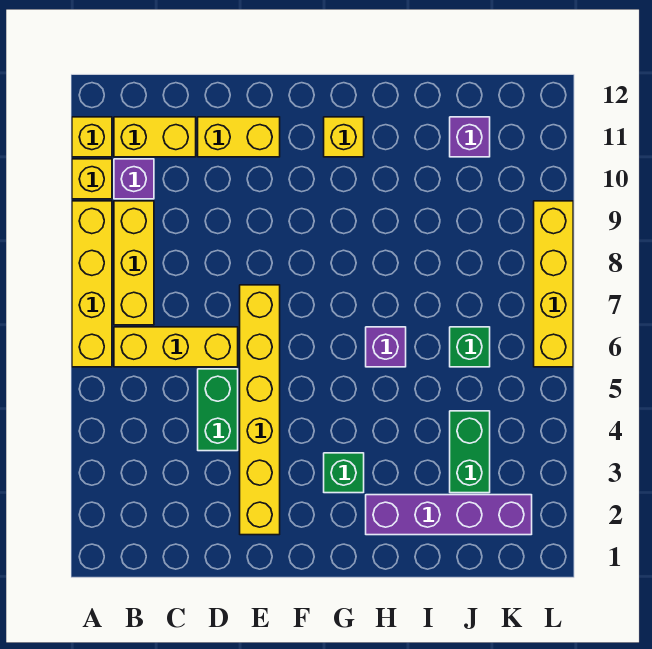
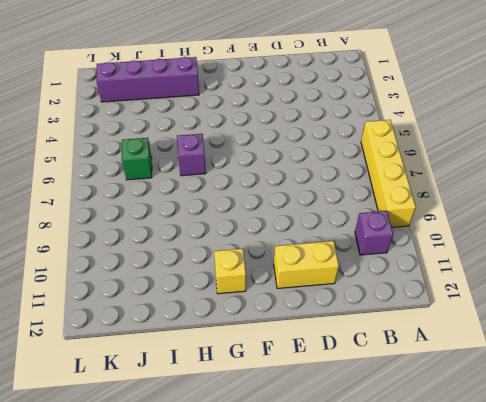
none -> yellow 1x1 brick [72,159,112,199]
none -> yellow 1x1 brick [72,117,112,157]
none -> yellow 1x3 brick [114,327,238,367]

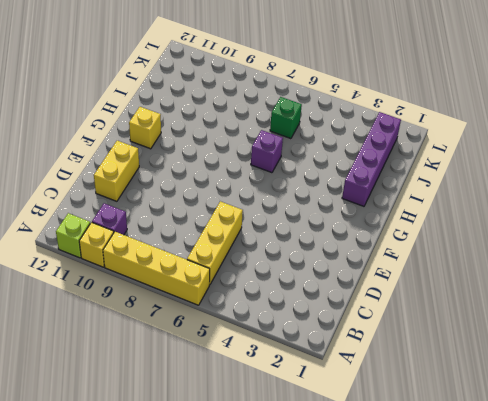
lime 1x1 brick [56,213,90,258] -> yellow 1x1 brick [72,117,112,157]
none -> yellow 1x3 brick [114,201,154,325]
none -> yellow 1x2 brick [114,117,196,157]
none -> green 1x2 brick [198,369,238,451]

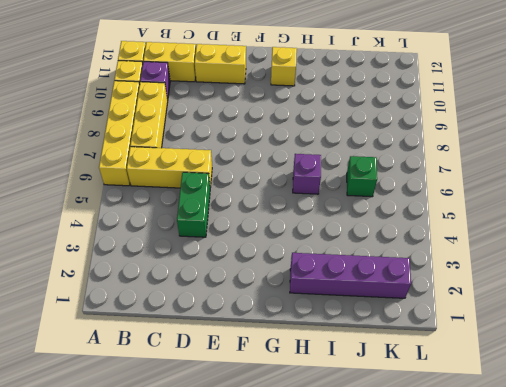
none -> yellow 1x6 brick [240,285,280,535]
none -> green 1x1 brick [324,453,364,493]
none -> green 1x2 brick [450,411,490,493]

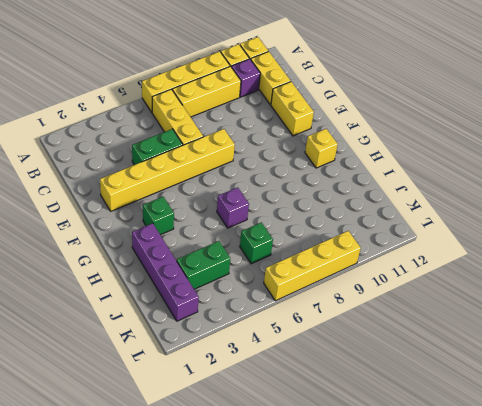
none -> purple 1x1 brick [450,117,490,157]

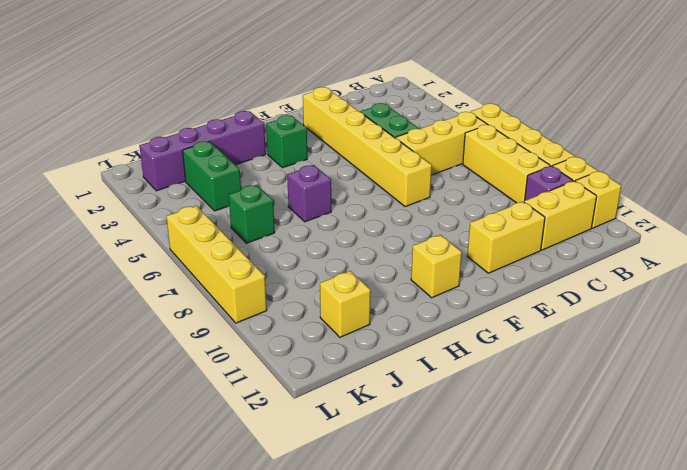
yellow 1x1 brick [320,271,371,337] -> purple 1x1 brick [450,117,490,157]

